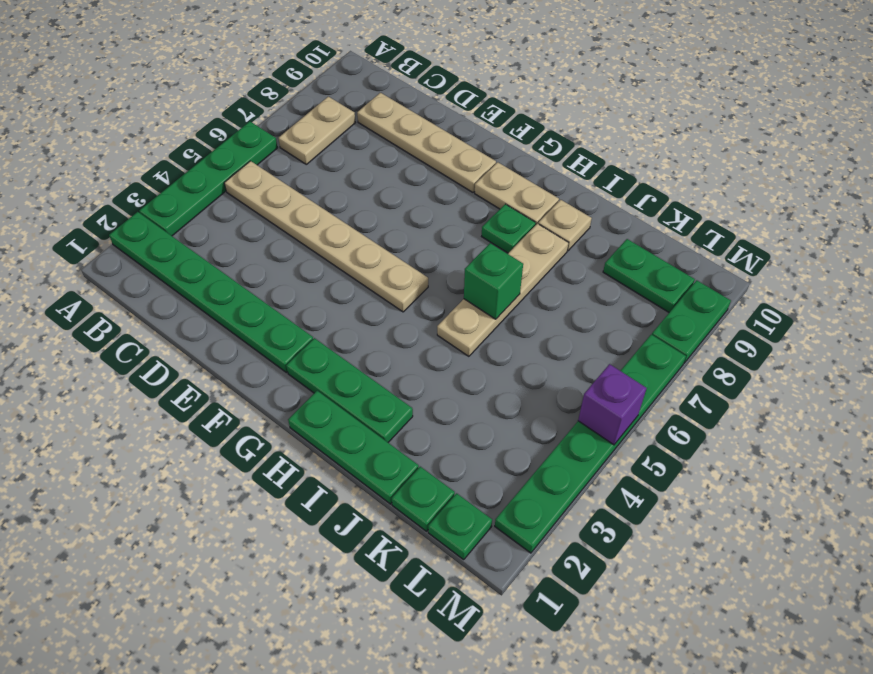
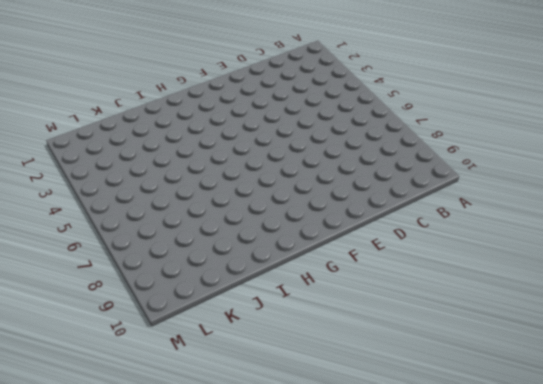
none -> green 1x6 plate [109,212,313,373]
none -> green 1x4 plate [139,121,278,236]
none -> tan 1x6 plate [224,161,428,312]

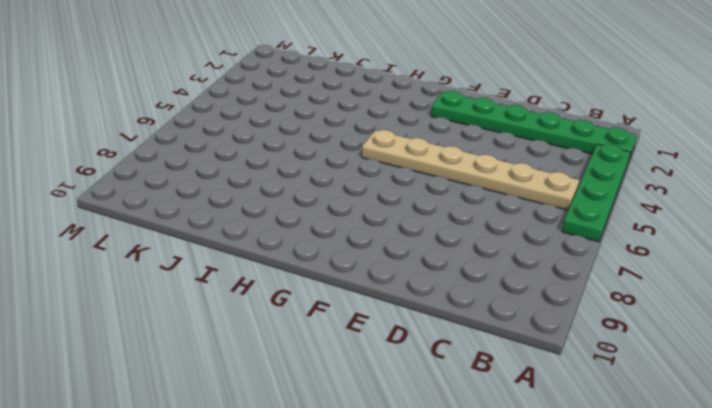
none -> tan 1x2 plate [279,97,355,164]
none -> tan 1x4 plate [357,93,496,192]
none -> green 1x3 plate [286,338,413,442]

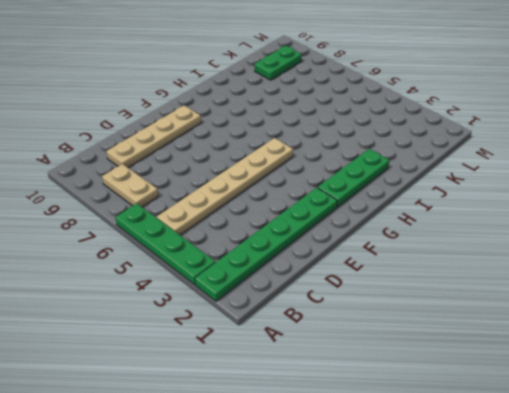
none -> tan 1x2 plate [475,162,559,225]
none -> green 1x3 plate [288,391,419,504]
none -> green 1x1 plate [482,204,536,253]

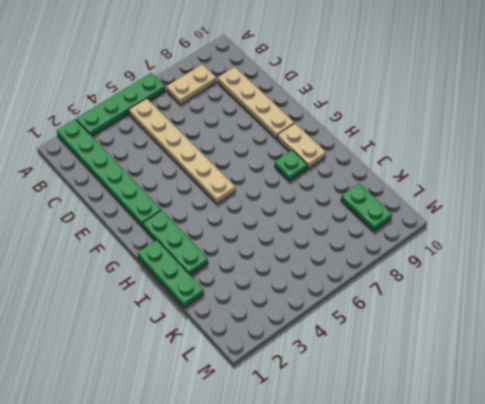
none -> tan 1x4 plate [437,224,568,356]
none -> tan 1x1 plate [538,200,592,251]
none -> green 1x1 plate [392,467,455,531]

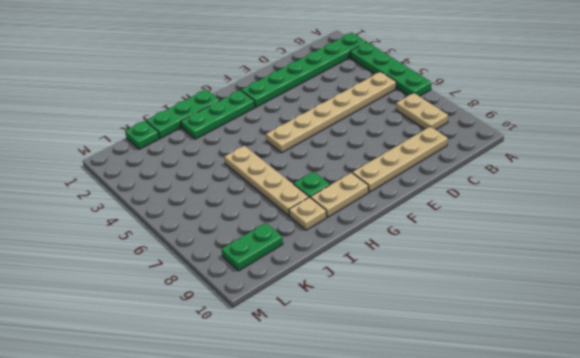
none -> green 1x1 plate [428,493,492,560]
none -> green 1x6 plate [495,334,686,553]
none -> green 1x2 plate [652,280,731,363]

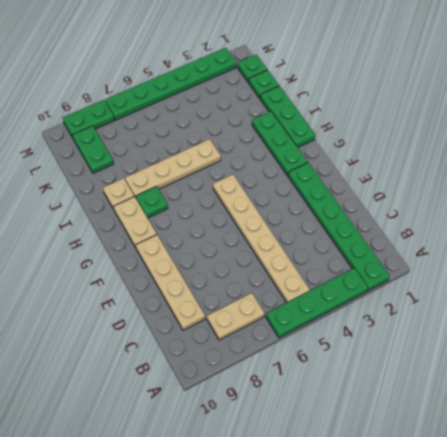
none -> green 1x1 brick [464,243,523,319]
none -> purple 1x1 brick [578,364,647,445]

